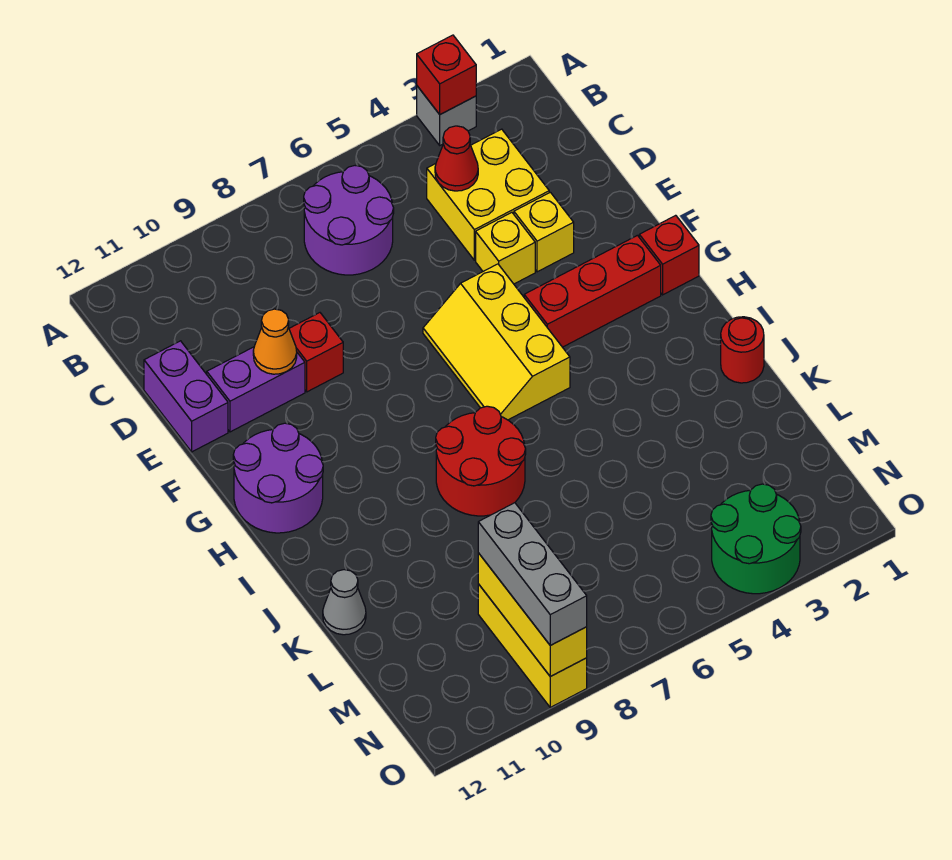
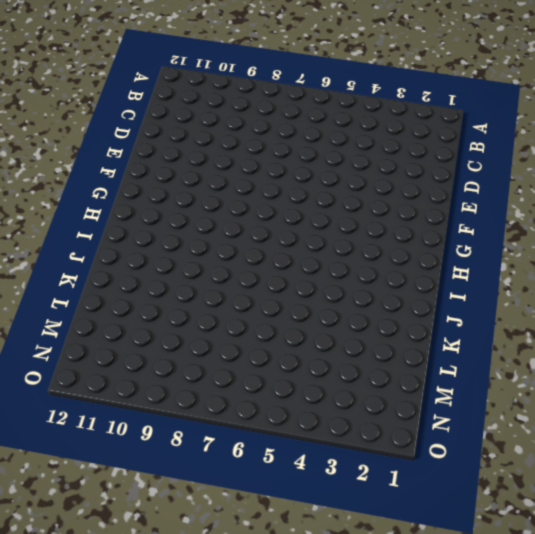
none -> grey 1x1 brick [417,86,476,145]
none -> purple 2x2 round brick [304,166,394,275]
none -> yellow 2x2 brick [427,129,549,260]

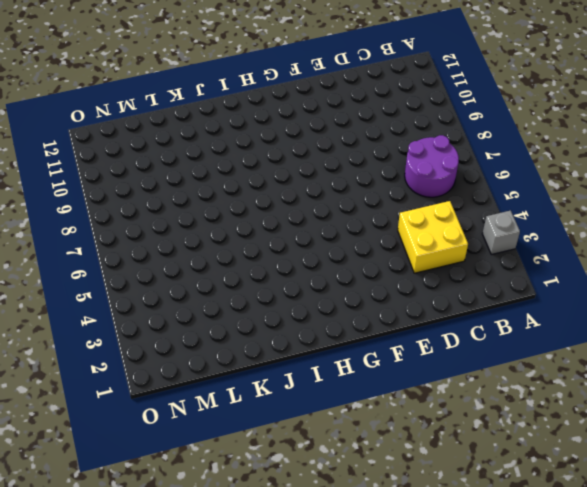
none -> purple 1x2 brick [144,341,228,452]
none -> yellow 1x1 brick [514,192,574,272]
none -> yellow 1x1 brick [476,212,535,284]

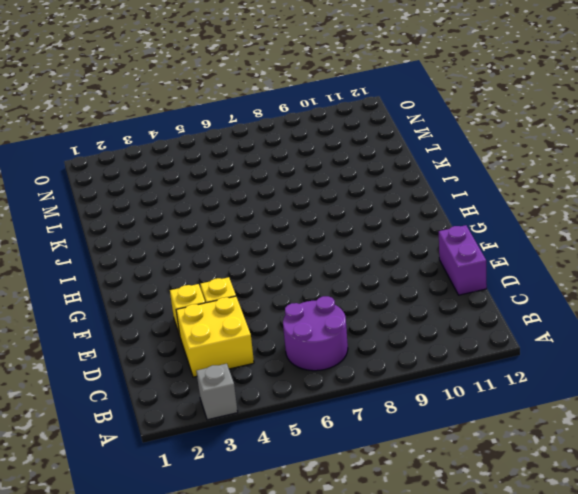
none -> red 1x1 brick [289,313,343,392]
none -> purple 1x2 brick [207,347,305,432]
none -> yellow 2x3 slope [423,264,570,420]

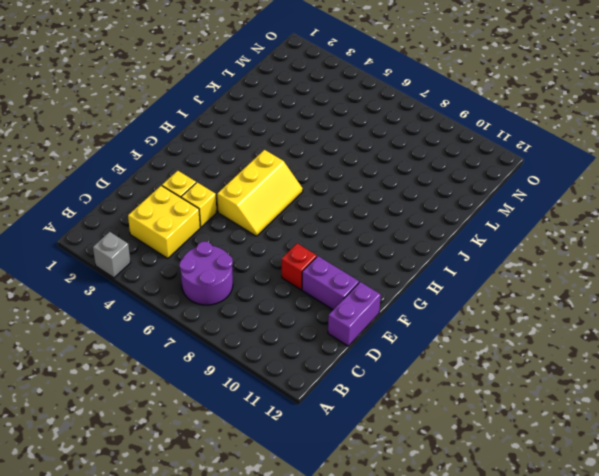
none -> red 1x1 brick [639,215,699,295]
none -> red 1x3 brick [524,235,661,347]
none -> purple 2x2 round brick [233,423,323,533]

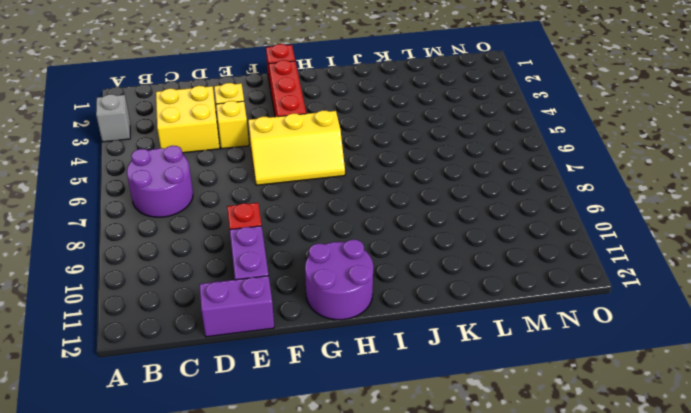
none -> red 2x2 round brick [436,406,526,516]
none -> red 1x1 round brick [721,317,764,383]
none -> grey 1x1 cone [323,570,366,635]

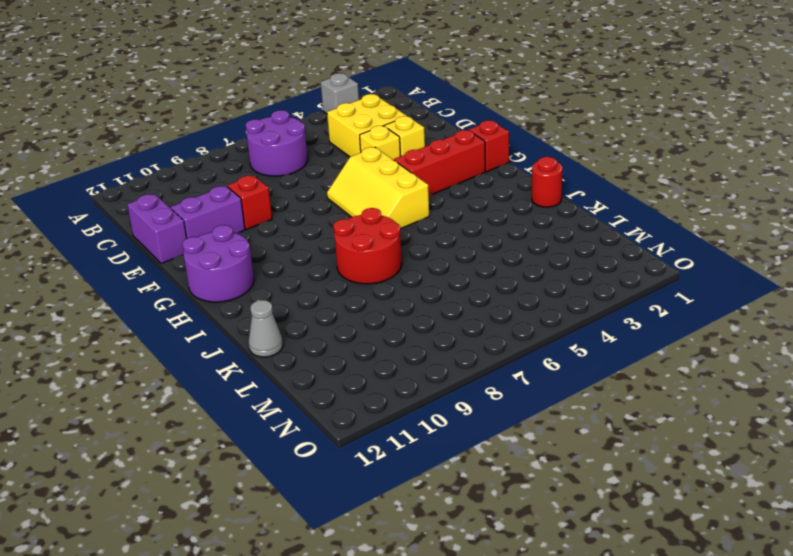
none -> yellow 1x3 brick [478,584,587,707]
none -> green 2x2 round brick [711,484,801,594]
none -> red 1x1 brick [417,35,476,114]

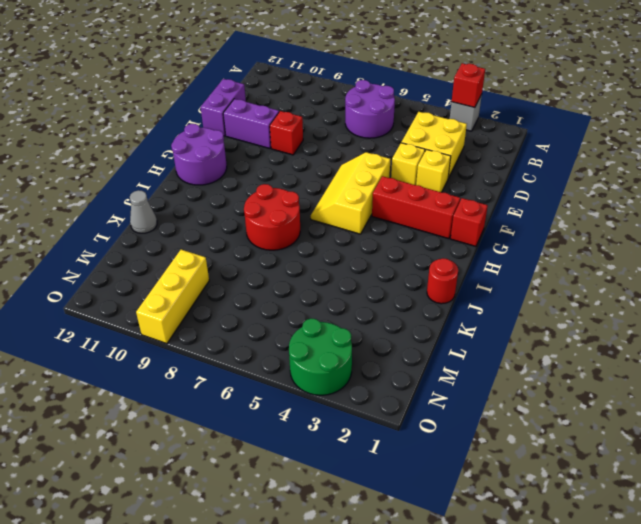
none -> red 1x1 cone [435,126,478,191]
none -> orange 1x1 cone [253,309,297,374]
none -> yellow 1x3 brick [478,553,587,676]

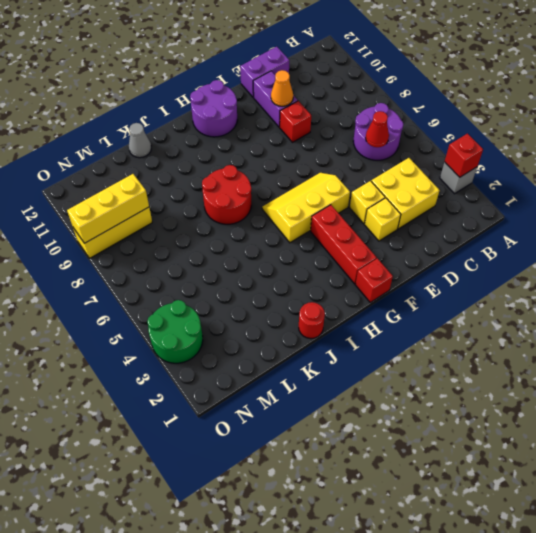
red 1x1 cone [366,111,389,147] -> red 1x1 cone moved to [435,126,478,191]
none -> grey 1x3 brick [478,503,587,645]

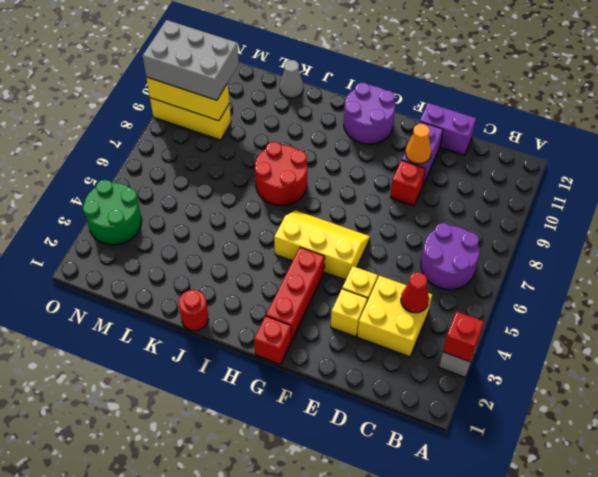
grey 2x3 brick [143,20,239,100] -> grey 1x3 brick [478,503,587,645]

